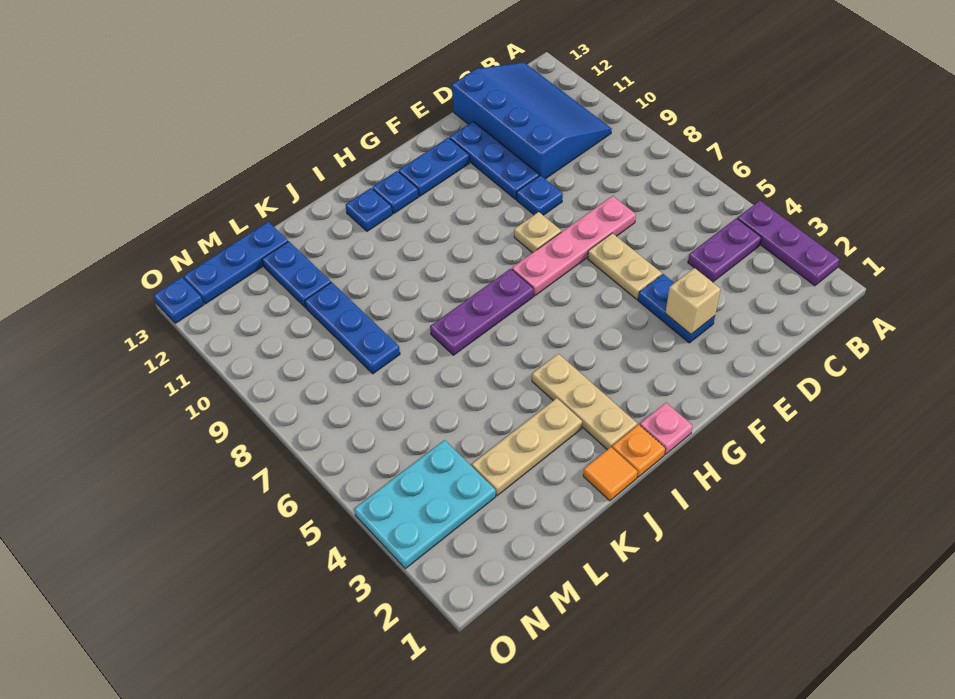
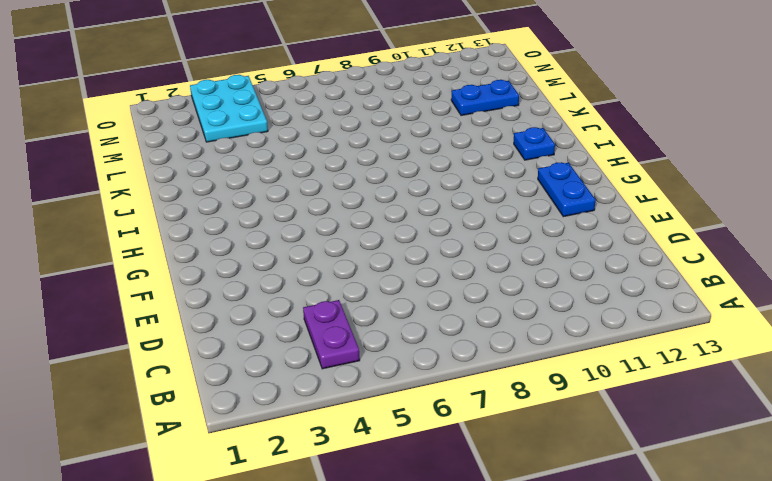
none -> purple 1x3 plate [737,201,840,286]
none -> blue 3x4 slope [452,62,612,179]
none -> pink 1x4 plate [512,196,636,296]

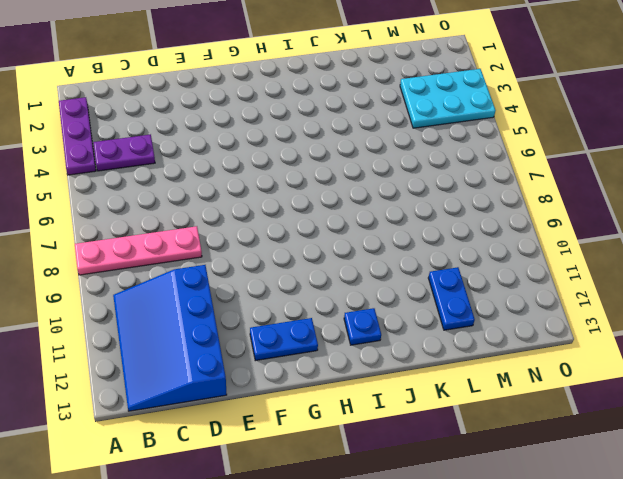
pink 1x4 plate [75,226,202,275] -> pink 1x4 plate moved to [512,196,636,296]
none -> blue 1x2 plate [638,274,715,343]
none -> tan 1x2 plate [588,233,662,299]
none -> blue 1x1 plate [517,175,563,215]

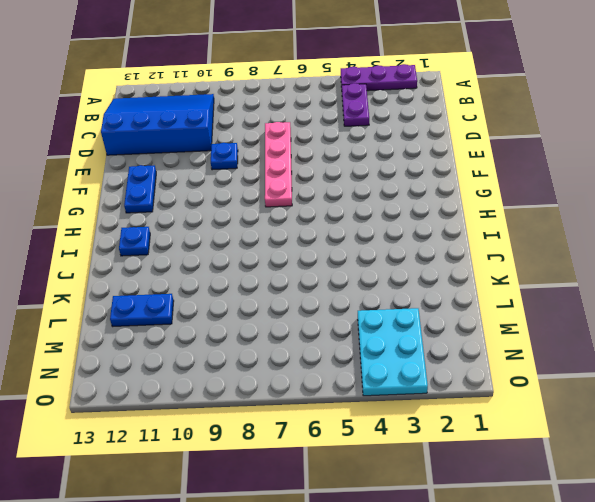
none -> blue 1x2 plate [638,274,715,343]
none -> tan 1x2 plate [588,233,662,299]
none -> blue 1x3 plate [450,121,539,199]

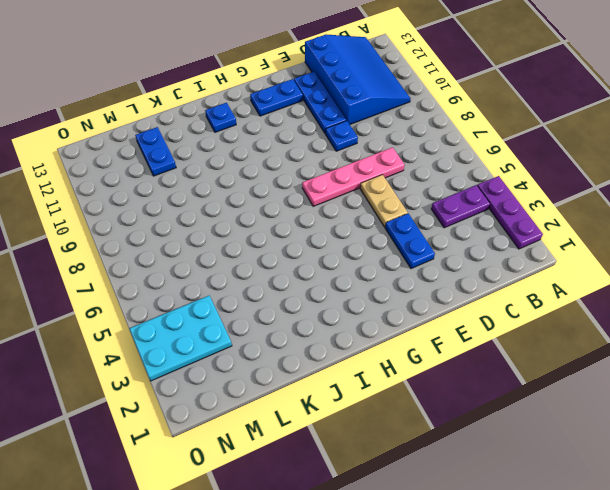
none -> tan 1x1 plate [514,212,561,253]
none -> pink 1x1 plate [640,403,693,454]
none -> purple 1x3 plate [430,269,534,355]

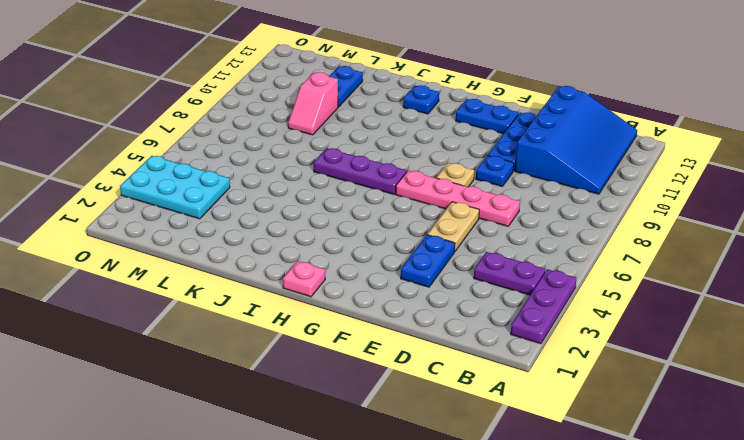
pink 1x2 slope [288,72,338,135] -> blue 1x3 plate [305,282,400,374]
none -> blue 1x1 plate [372,171,418,213]
none -> orange 1x1 plate [612,425,666,477]
none -> tan 1x3 plate [532,354,637,450]

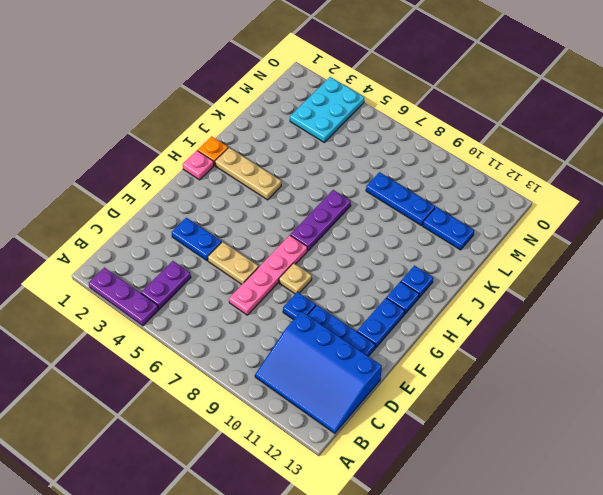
none -> orange 1x1 tile [583,447,638,501]
none -> tan 1x3 plate [472,398,582,496]
none -> blue 1x3 plate [183,222,288,304]

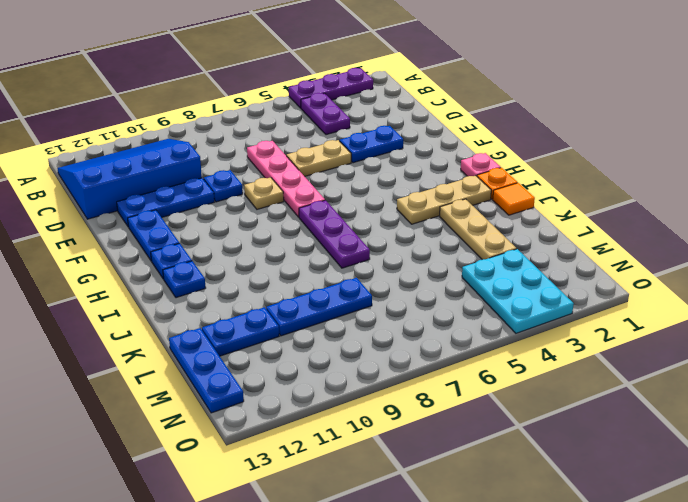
none -> blue 1x1 plate [154,277,204,323]
none -> tan 1x1 brick [665,268,721,334]

